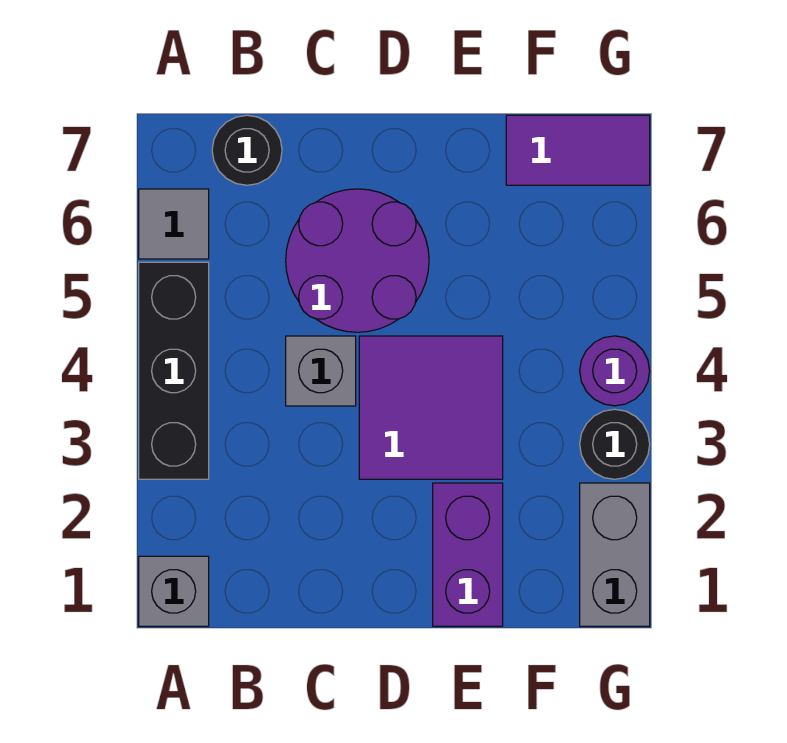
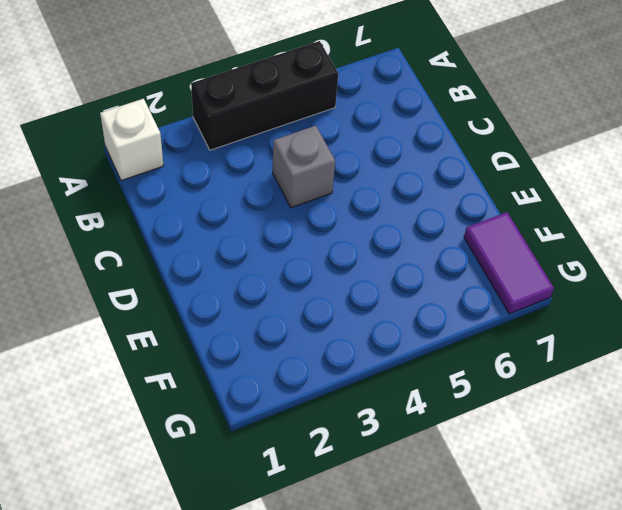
white 1x1 brick [100,99,164,181] -> grey 1x1 brick [139,556,209,626]
none -> grey 1x1 tile [139,189,209,259]
none -> black 1x1 round brick [212,115,282,185]
none -> purple 2x2 round brick [286,189,429,332]

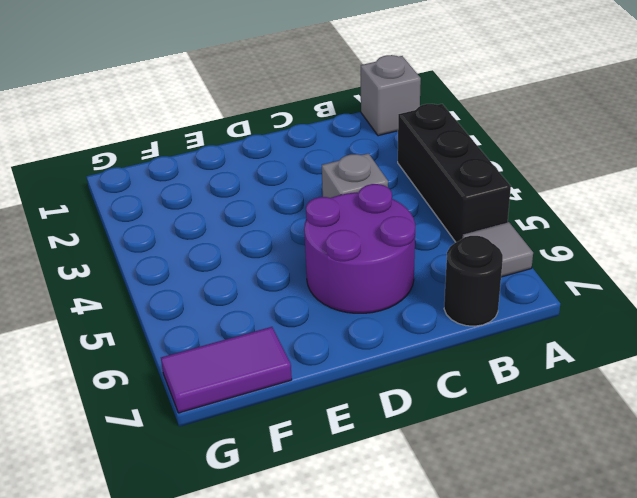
none -> purple 2x2 tile [359,336,503,479]
none -> purple 1x2 brick [433,483,503,626]
none -> grey 1x2 brick [580,483,650,626]

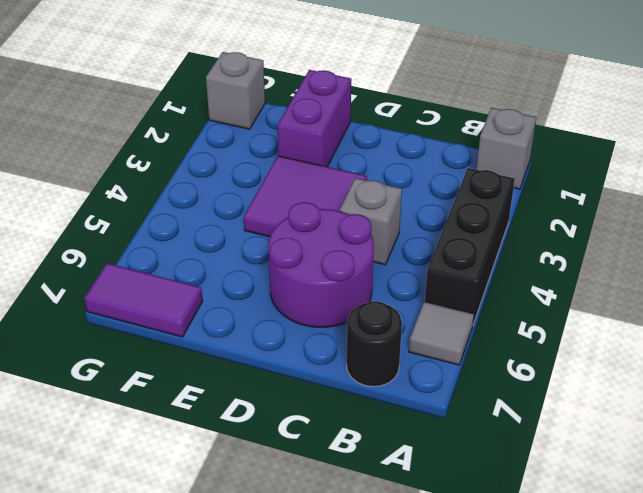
grey 1x1 brick [206,52,265,129] -> grey 1x2 brick [580,483,650,626]
none -> black 1x1 round brick [580,409,650,479]
none -> purple 1x1 round brick [580,336,650,406]

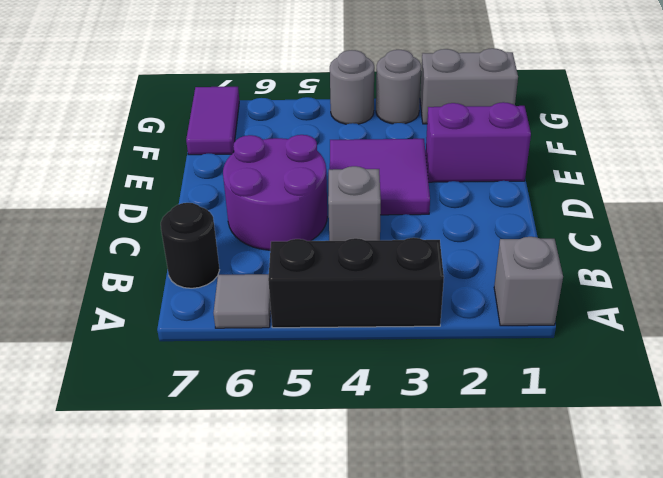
grey 1x1 round brick [376,50,421,124] -> black 1x1 round brick [580,409,650,479]
grey 1x1 round brick [330,50,374,124] -> purple 1x1 round brick [580,336,650,406]

